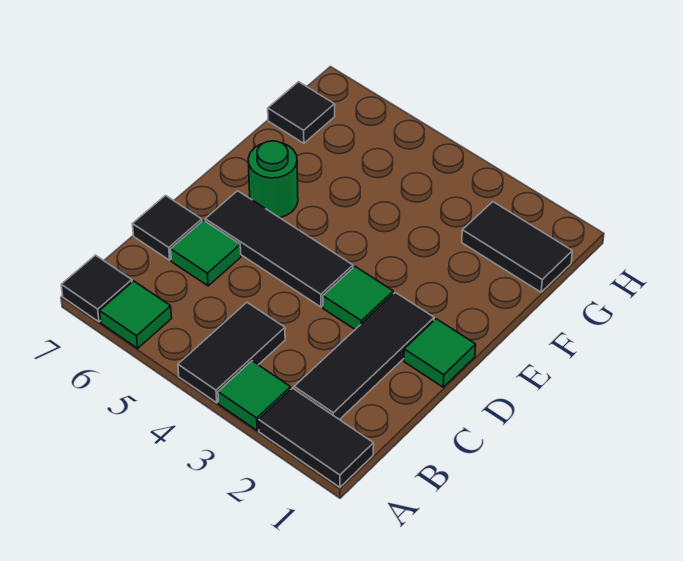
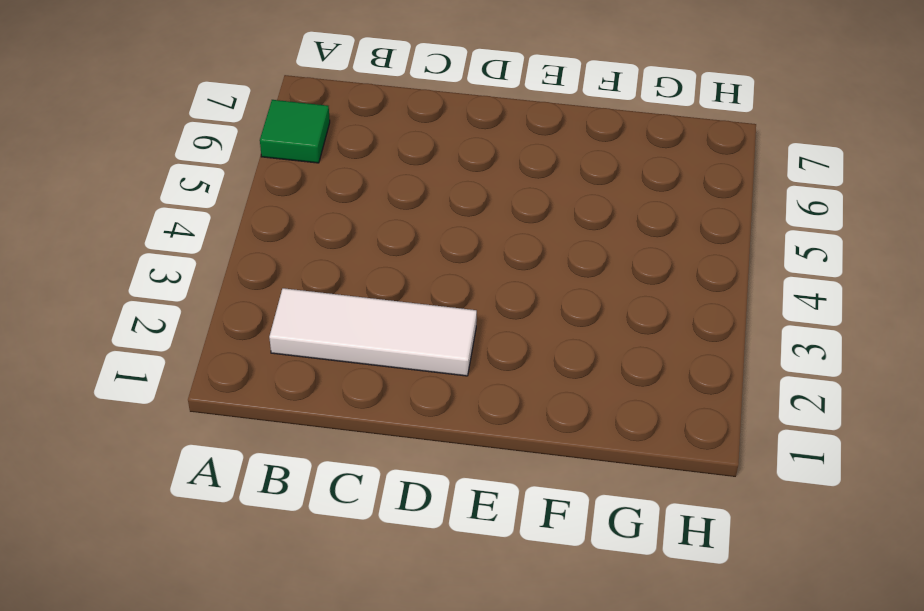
white 1x3 tile [269,288,477,376] -> black 1x3 tile [294,292,434,420]
none -> black 1x2 tile [259,388,374,487]
none -> green 1x1 tile [218,361,291,430]
none -> black 1x2 tile [178,302,285,403]

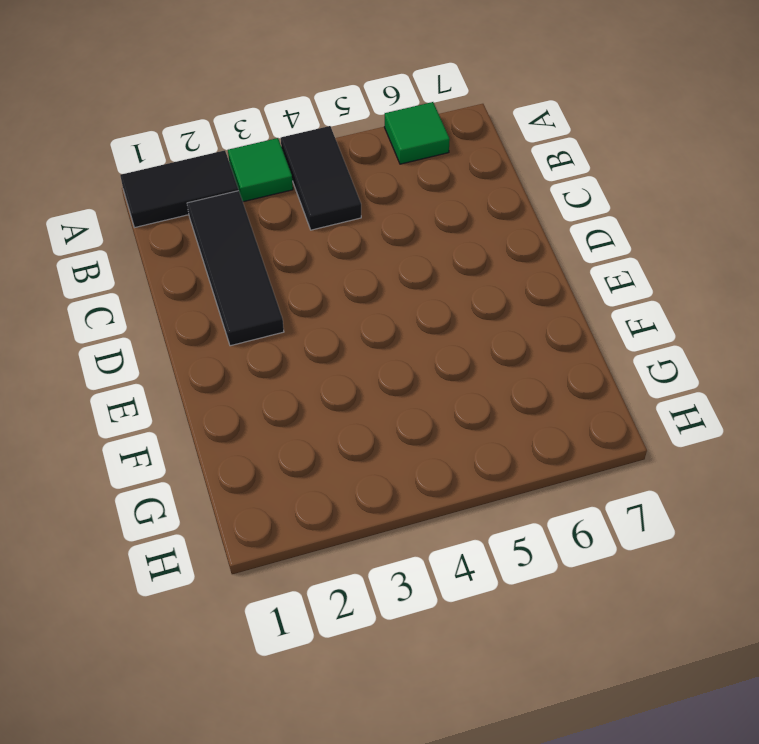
none -> black 1x1 tile [61,255,132,322]
none -> green 1x1 tile [171,220,241,286]
none -> black 1x1 tile [133,196,202,260]

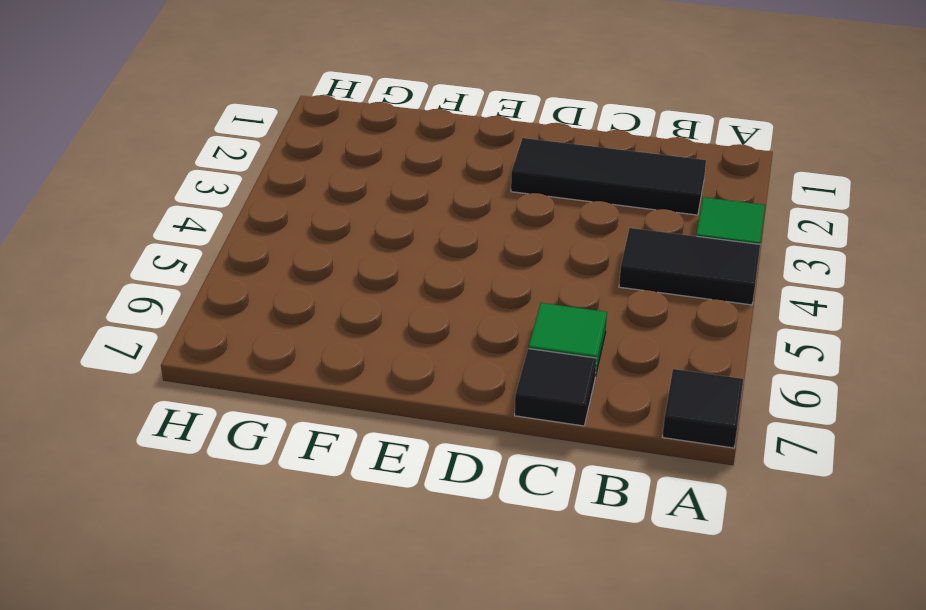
none -> black 1x2 tile [259,388,374,487]
none -> green 1x1 tile [100,281,172,348]
none -> green 1x1 tile [404,319,476,387]

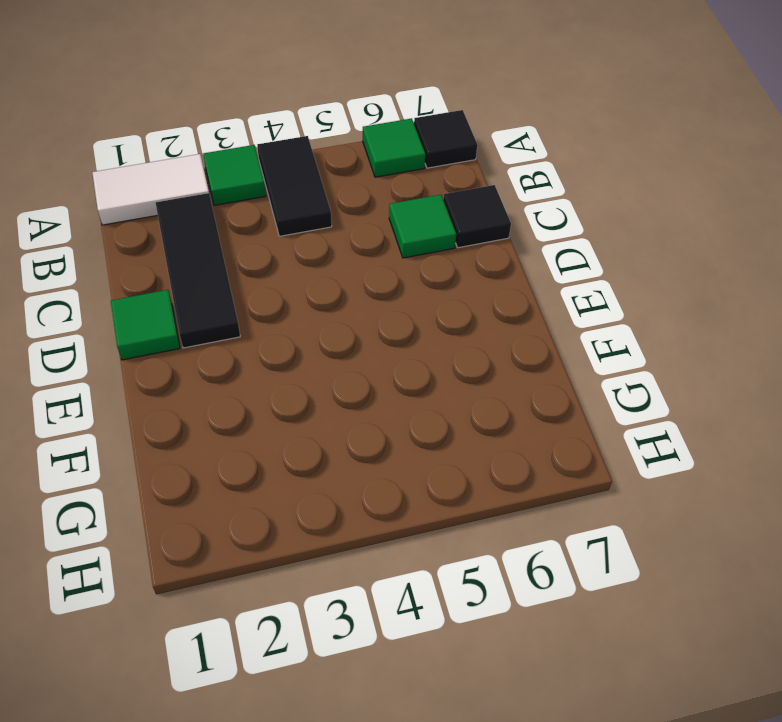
white 1x2 tile [92,154,209,225] -> black 1x2 tile [259,388,374,487]
none -> green 1x1 tile [323,267,393,329]
none -> black 1x3 tile [205,191,353,307]
none -> green 1x1 round brick [248,141,298,218]

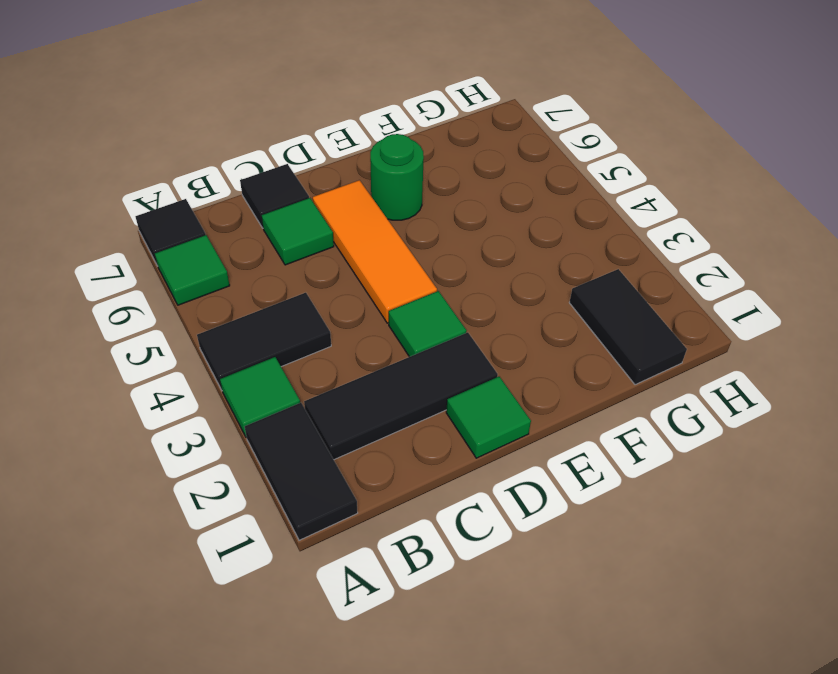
orange 1x3 tile [313,180,437,323] -> black 1x3 tile [205,191,353,307]
none -> black 1x1 tile [268,82,335,143]

